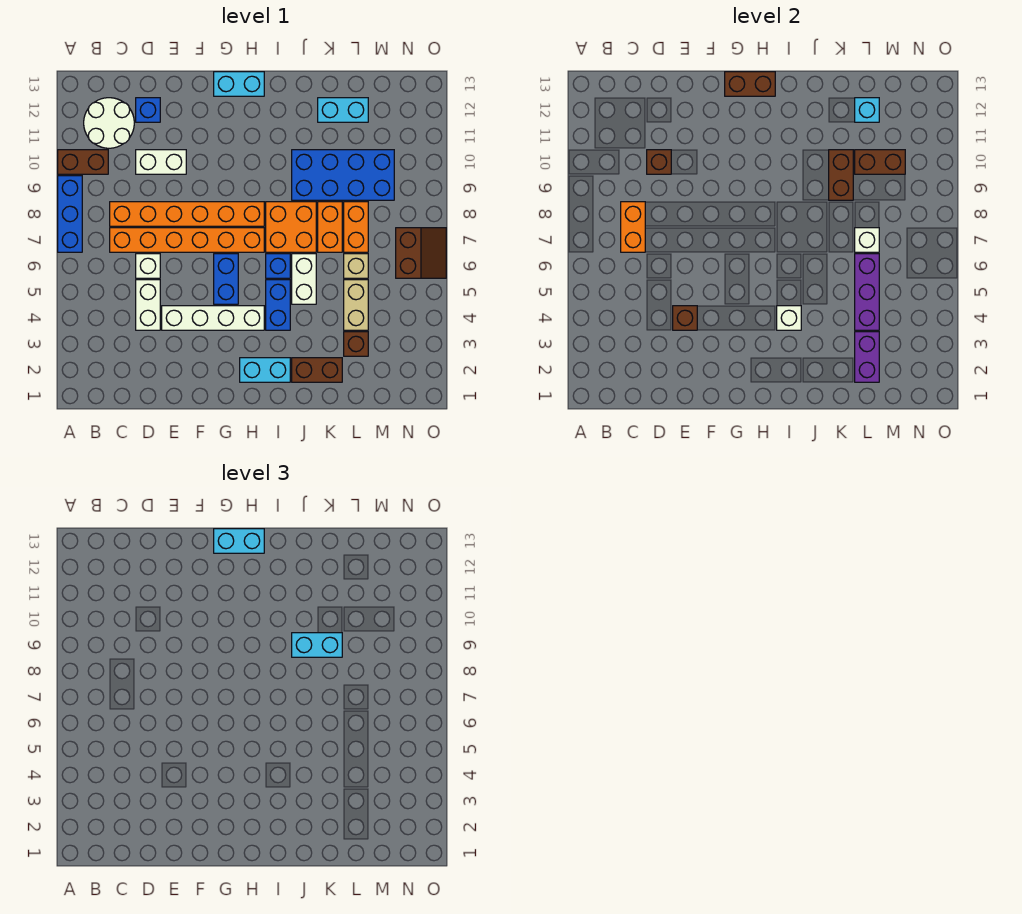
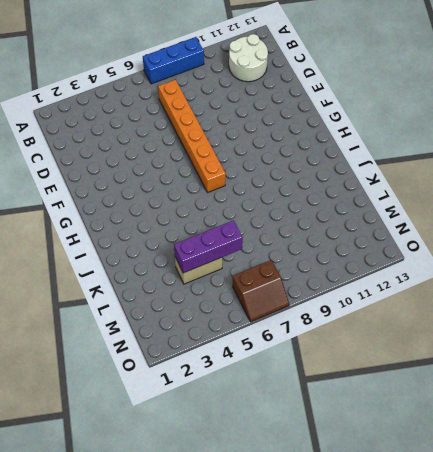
none -> brown 1x2 brick [58,150,108,174]
none -> orange 1x6 brick [110,202,264,226]
none -> white 1x2 brick [136,280,160,330]
none -> white 1x1 brick [136,254,160,278]

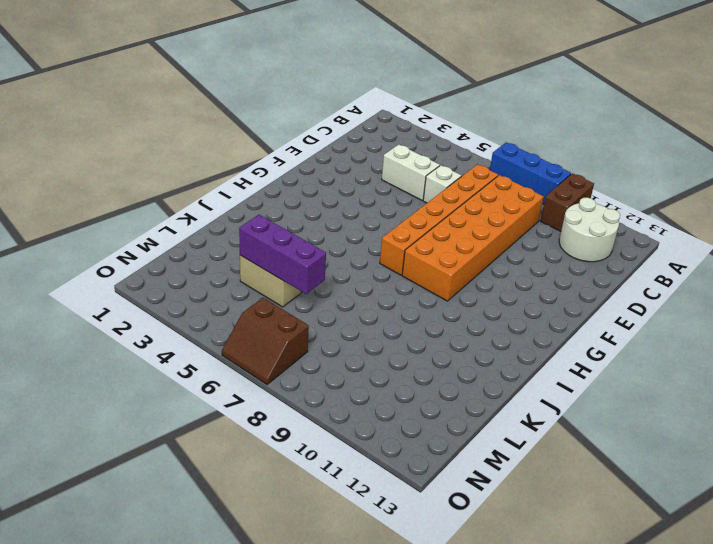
orange 2x6 brick [402,175,543,301] -> orange 1x6 brick [110,202,264,226]
none -> white 1x2 brick [136,150,186,174]
none -> blue 1x1 brick [136,98,160,122]
none -> white 1x4 brick [162,306,264,330]
none -> blue 1x2 brick [214,254,238,304]

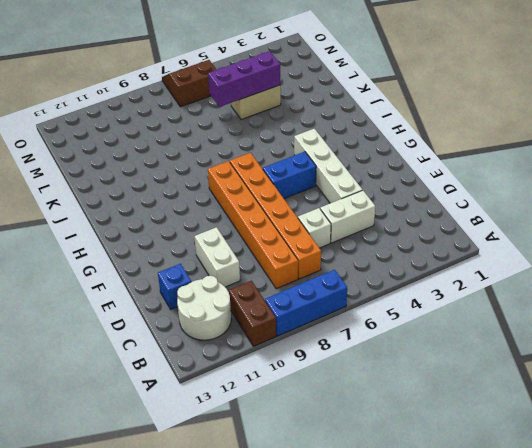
none -> cyan 1x2 brick [214,72,264,96]
none -> cyan 1x2 brick [240,358,290,382]
none -> blue 1x2 brick [266,280,290,330]
none -> blue 1x1 brick [266,254,290,278]

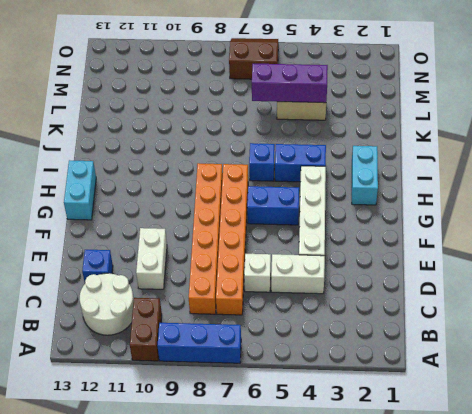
none -> orange 2x2 brick [266,202,316,252]
none -> brown 1x2 brick [292,358,342,382]
none -> white 1x2 brick [292,254,316,304]
none -> blue 2x4 brick [292,150,394,200]

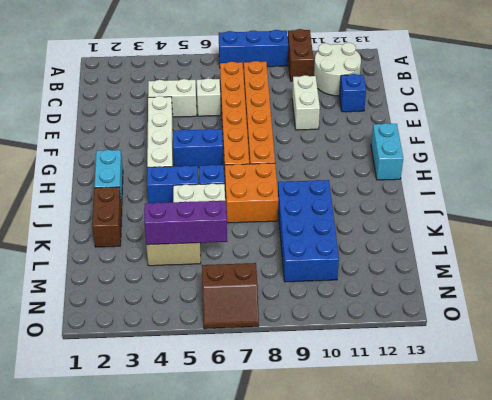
none -> orange 1x2 brick [318,202,342,252]
none -> cyan 1x2 brick [318,98,368,122]
none -> brown 1x1 brick [344,332,368,356]
none -> tan 1x1 brick [344,254,368,278]

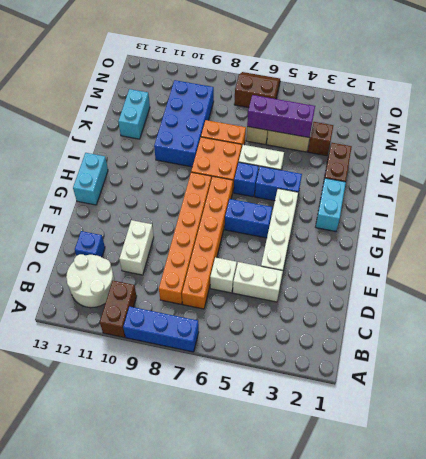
none -> orange 1x2 brick [344,202,368,252]
none -> orange 1x2 brick [621,202,645,252]
none -> brown 1x1 brick [647,150,671,174]
none -> brown 1x1 brick [673,306,697,330]

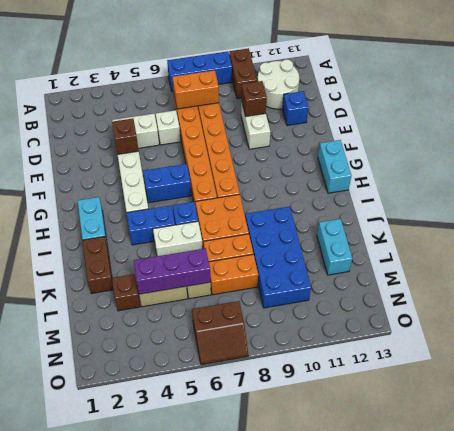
none -> brown 1x2 brick [725,72,775,96]
none -> white 1x1 brick [777,306,801,330]
none -> brown 1x2 brick [829,150,853,200]
none -> purple 1x2 brick [855,332,879,382]

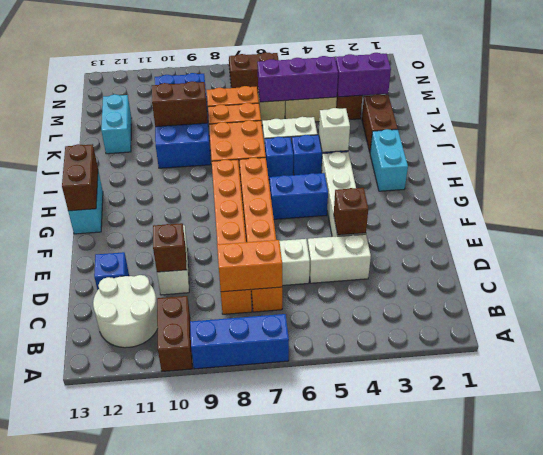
none -> white 1x1 brick [855,228,879,252]
none -> brown 1x2 brick [855,150,905,174]
none -> cyan 1x1 brick [855,98,879,122]
none -> cyan 1x2 brick [214,529,264,553]

